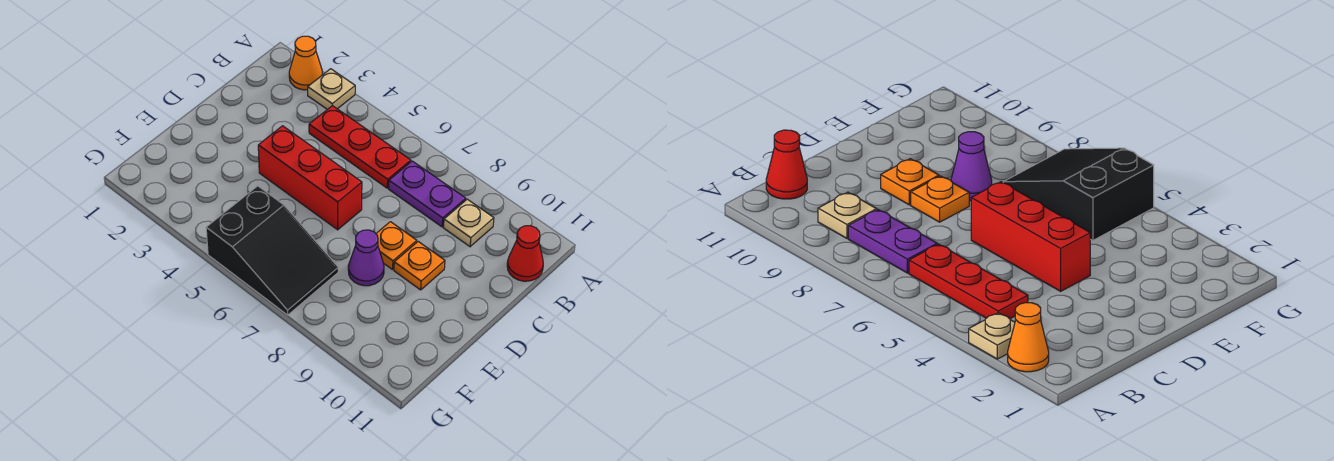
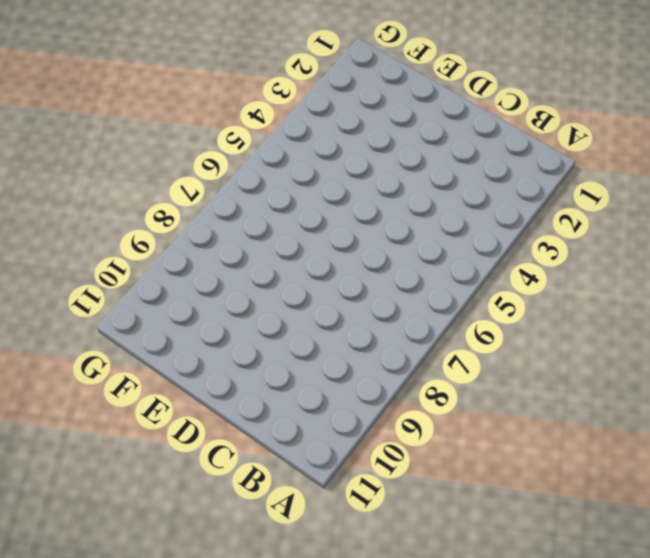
none -> orange 1x1 cone [289,36,322,90]
none -> tan 1x1 plate [308,69,355,109]

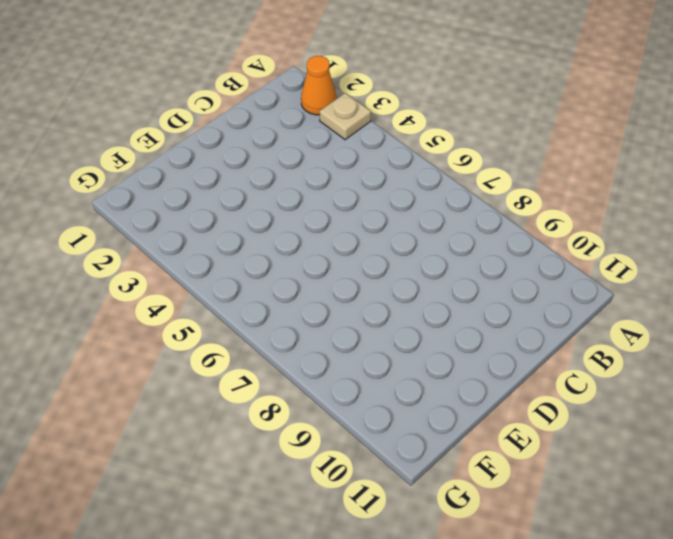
none -> red 1x3 plate [309,106,411,188]
none -> purple 1x2 plate [389,161,466,227]

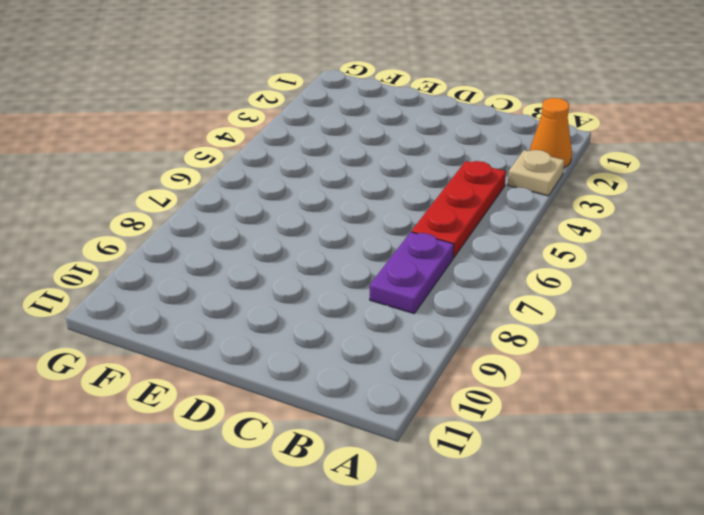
none -> tan 1x1 plate [444,199,494,247]
none -> red 1x1 cone [507,226,543,281]

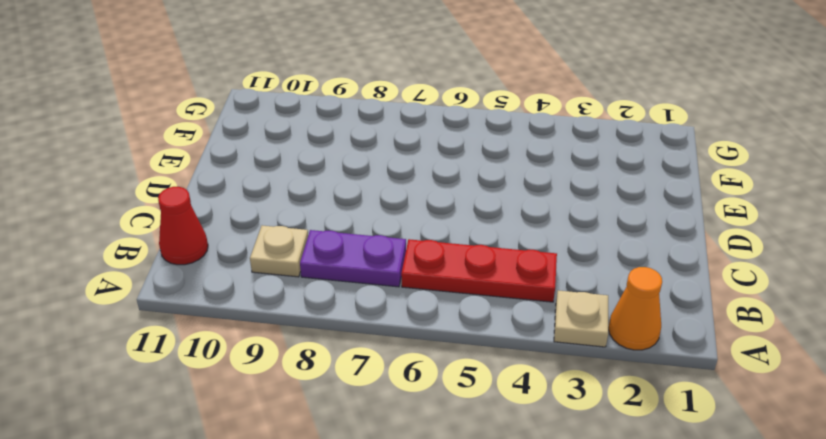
none -> red 1x3 brick [258,126,362,230]
none -> orange 1x1 plate [376,222,417,270]

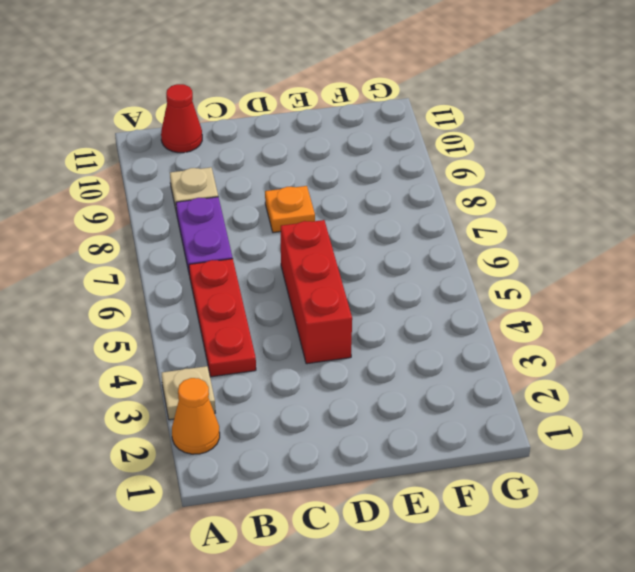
none -> orange 1x1 plate [394,242,445,290]
none -> purple 1x1 cone [348,230,384,286]

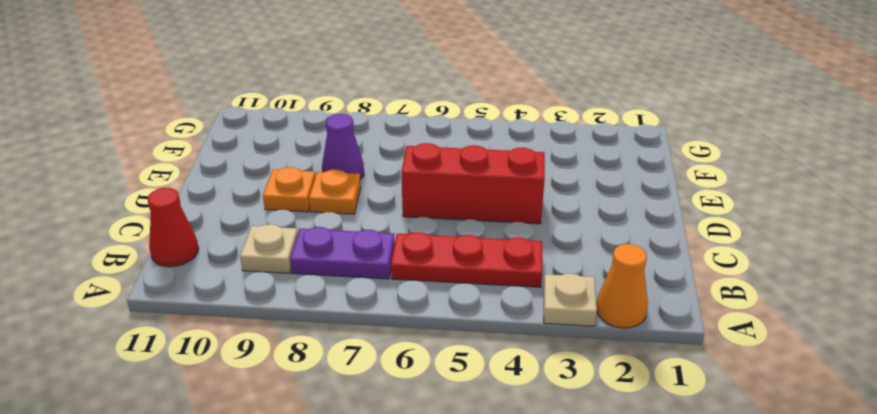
none -> black 2x3 slope [206,186,338,315]

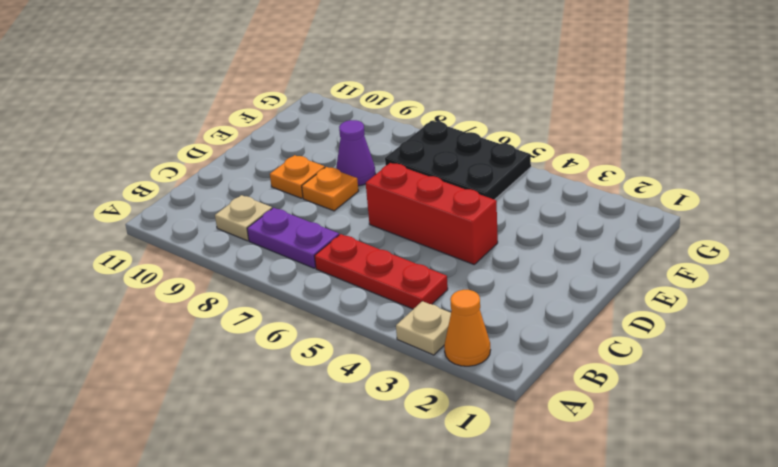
black 2x3 plate [385,121,531,200] -> black 2x3 slope [206,186,338,315]
none -> red 1x1 cone [507,226,543,281]

